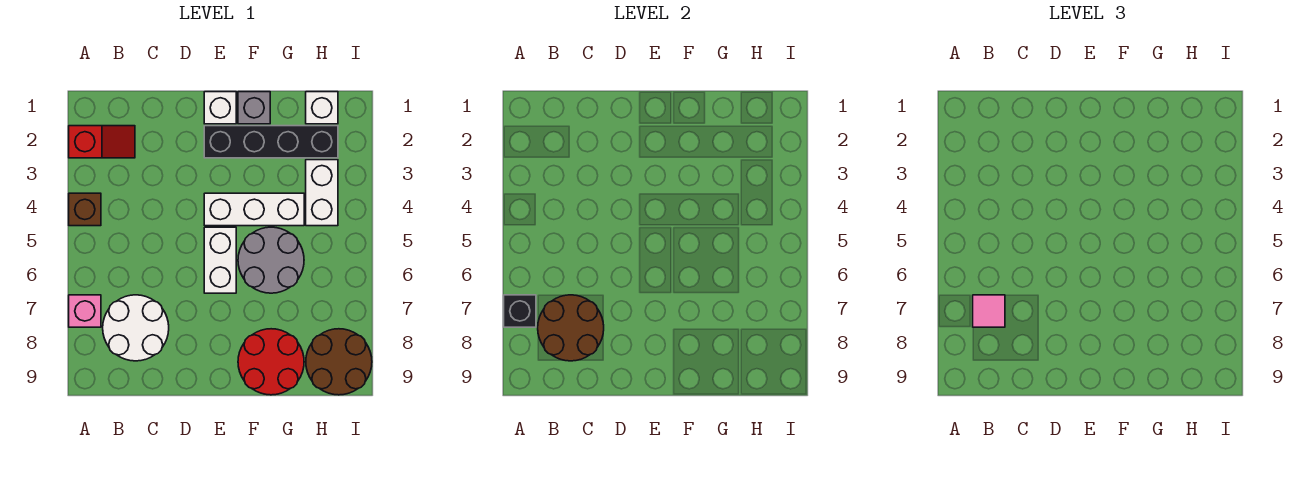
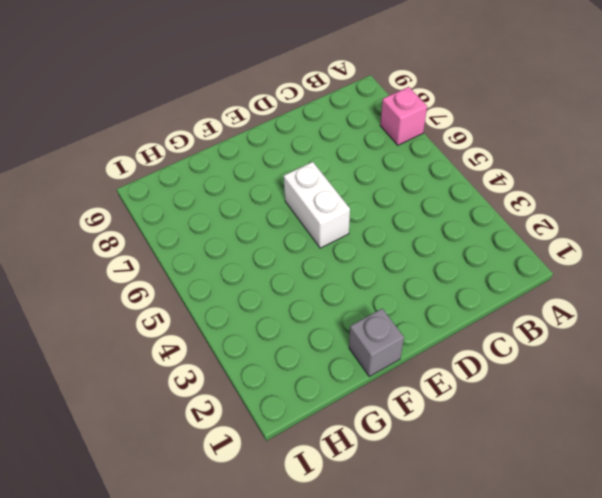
none -> red 1x2 slope [69,126,135,158]
none -> brown 1x1 brick [69,193,101,226]
none -> white 2x2 round brick [103,295,169,361]

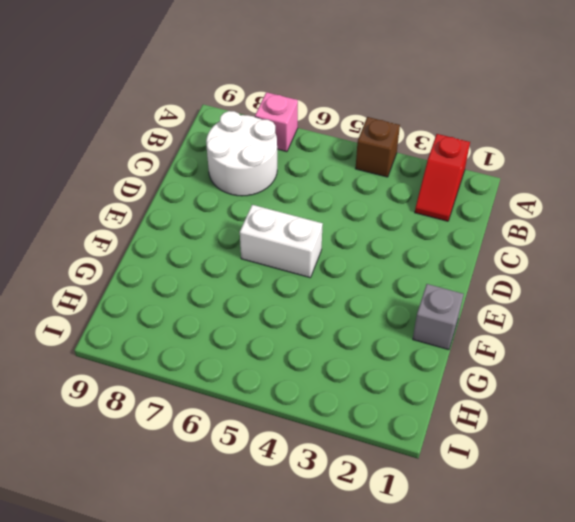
none -> white 1x1 brick [204,92,236,124]
none -> black 1x4 brick [204,126,338,158]
none -> white 1x3 brick [204,193,304,226]

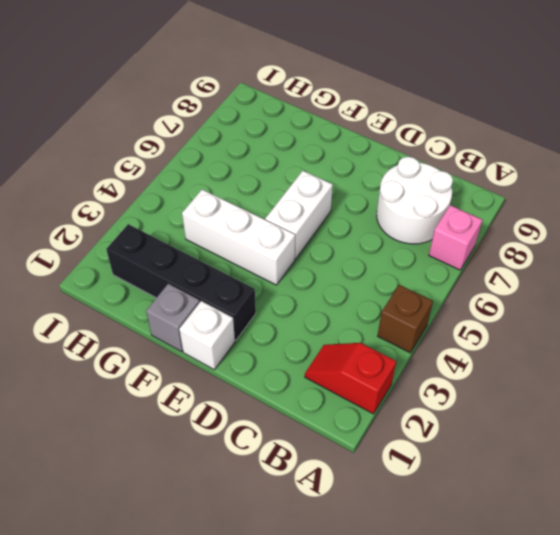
none -> grey 2x2 round brick [238,227,304,293]
none -> red 2x2 round brick [238,329,304,395]
none -> white 1x1 brick [306,92,338,124]

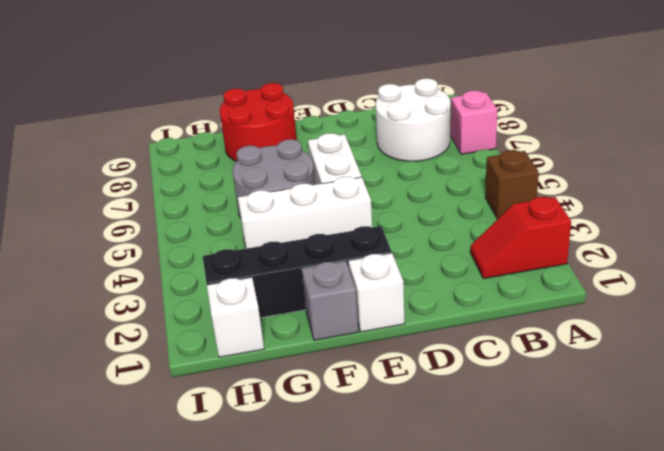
none -> white 1x2 brick [306,160,338,226]
none -> brown 2x2 round brick [306,329,372,395]
none -> black 1x1 brick [504,295,536,327]

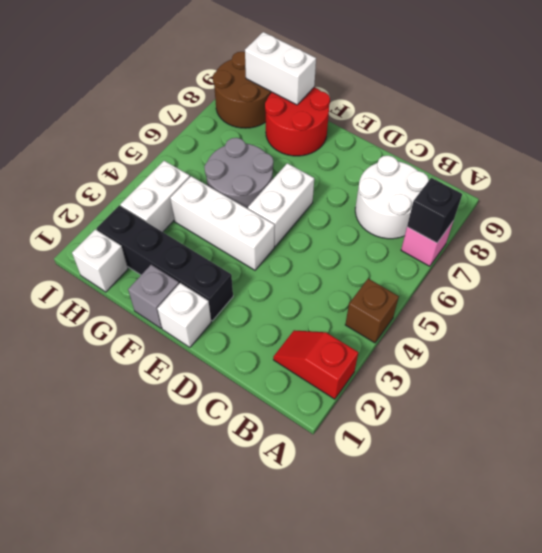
white 1x2 brick [245,32,316,105] -> none
none -> brown 2x2 round brick [538,295,604,361]
none -> pink 1x1 tile [973,295,1005,327]

